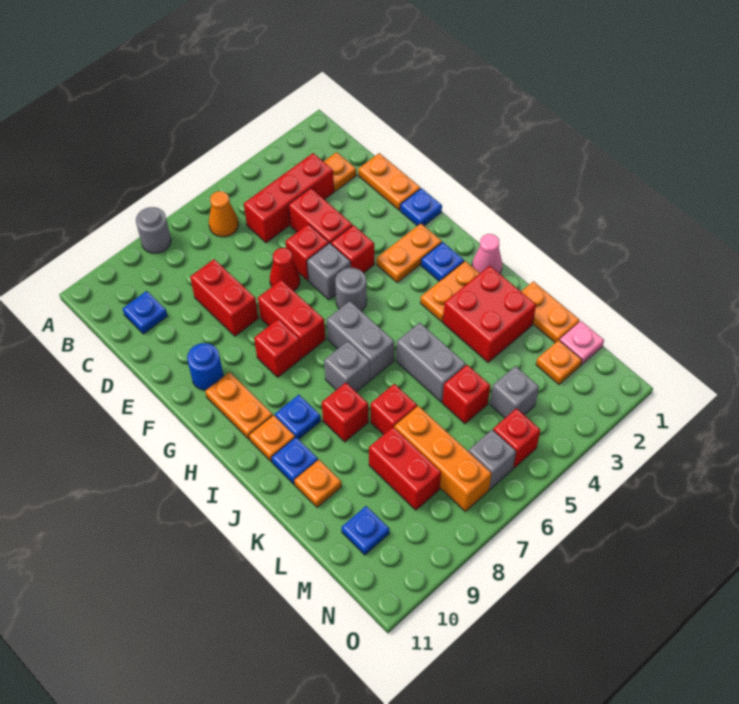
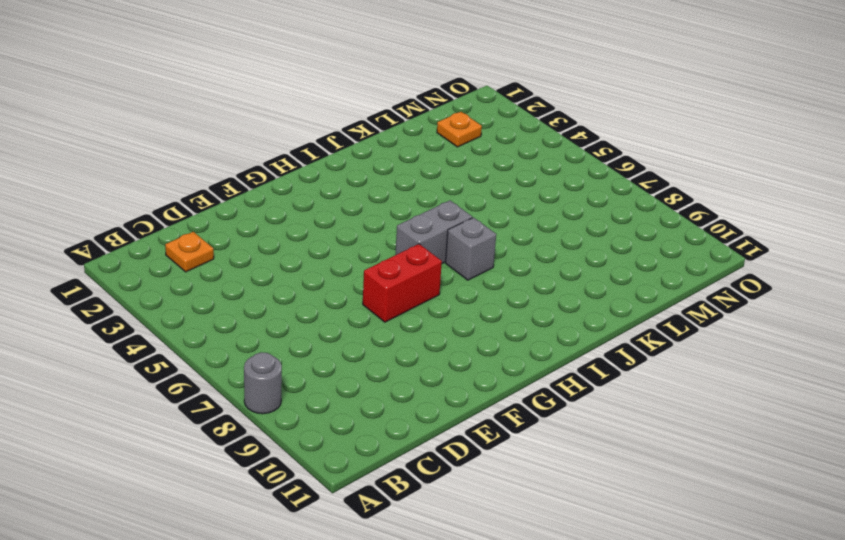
none -> orange 1x1 cone [209,191,239,237]
none -> red 1x3 brick [244,153,334,243]
none -> blue 1x1 plate [123,291,167,334]
none -> orange 1x2 plate [358,153,420,210]

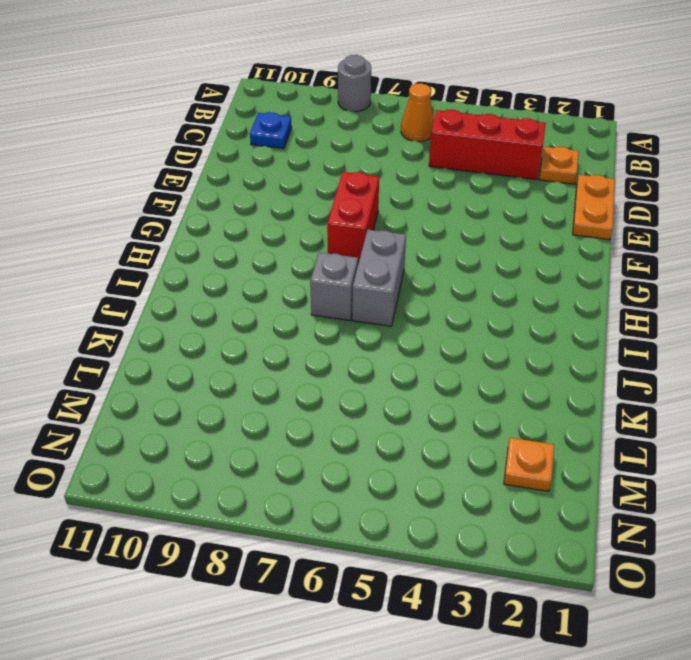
none -> red 1x2 brick [288,188,352,244]
none -> red 1x2 brick [190,259,258,336]
none -> red 1x1 brick [286,224,329,280]
none -> red 1x1 cone [270,248,300,291]

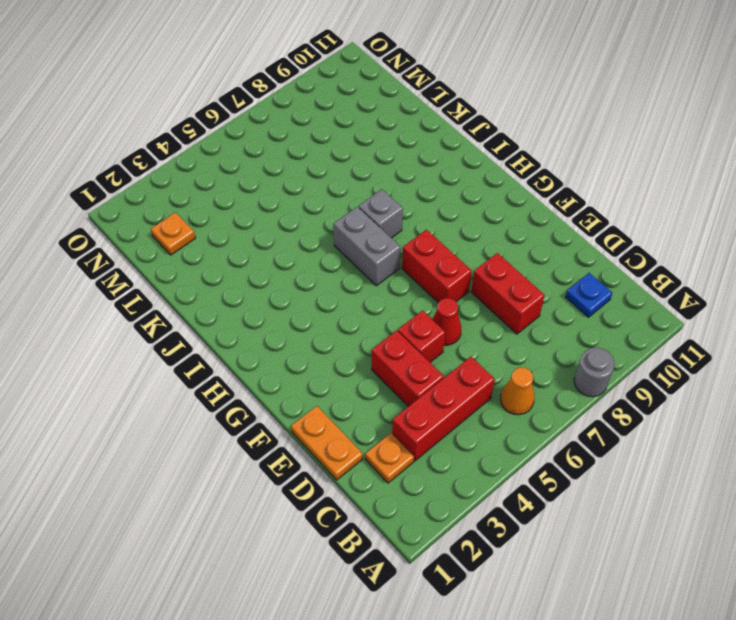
none -> blue 1x1 plate [400,188,442,226]
none -> red 1x1 brick [331,225,374,273]
none -> grey 1x1 brick [307,243,351,300]
none -> blue 1x1 round brick [187,343,223,390]

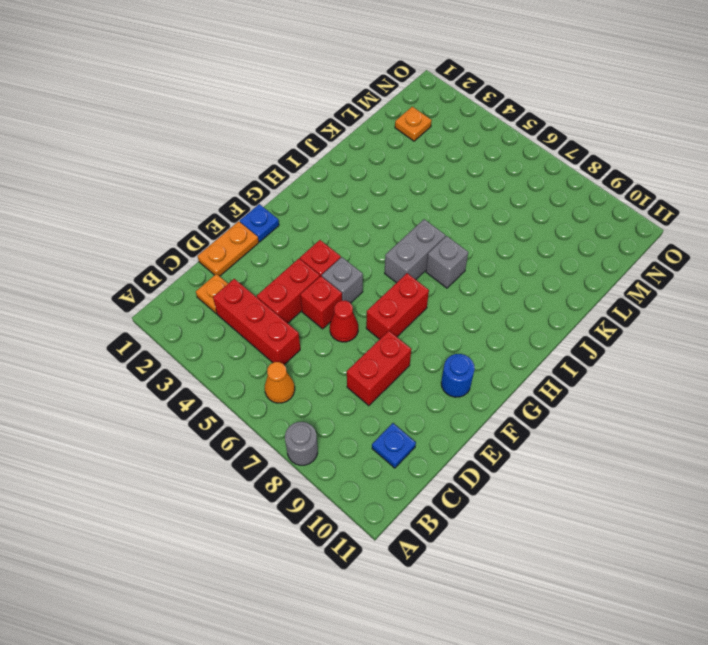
none -> orange 1x2 plate [377,224,442,283]
none -> grey 1x1 round brick [335,268,367,311]
none -> red 1x1 brick [254,319,301,377]
none -> orange 1x2 plate [205,372,273,439]

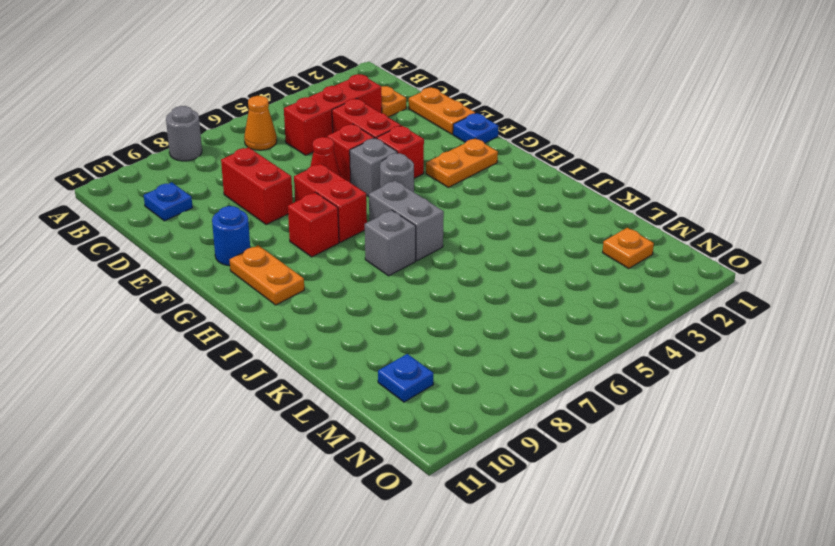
none -> blue 1x1 plate [421,242,464,281]
none -> pink 1x1 cone [472,234,502,274]
none -> orange 1x2 plate [420,261,480,322]
none -> blue 1x1 plate [275,395,321,439]

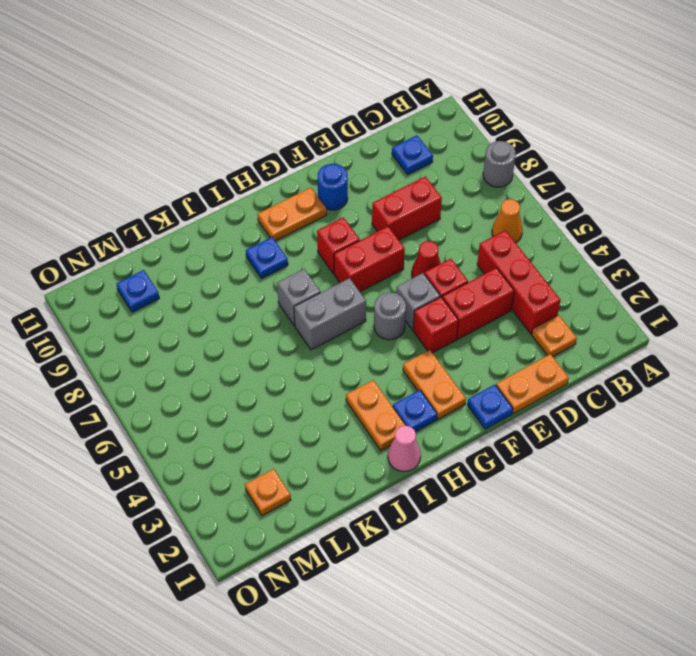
none -> orange 1x1 plate [249,415,295,462]
none -> red 2x2 brick [443,266,536,362]
none -> grey 1x2 brick [396,323,466,402]
none -> red 1x1 brick [322,383,368,442]

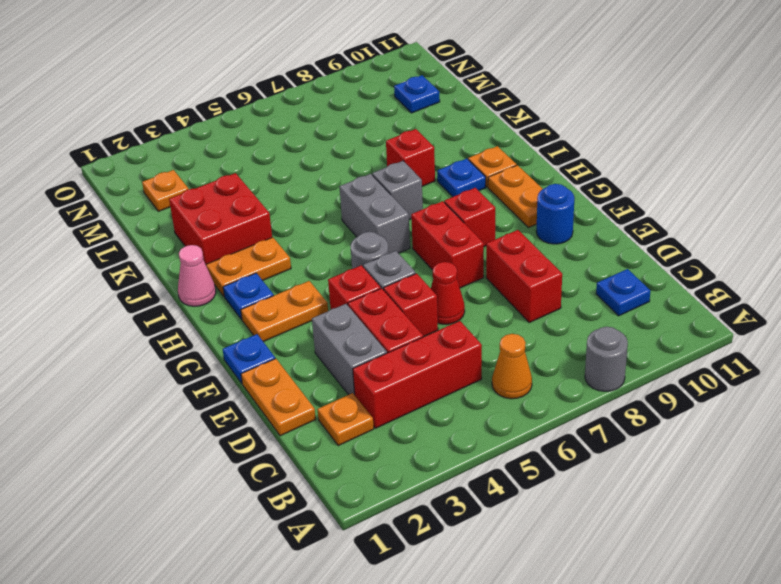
grey 1x2 brick [312,304,387,395] -> grey 1x2 brick moved to [396,323,466,402]
none -> blue 1x1 plate [271,437,318,484]
none -> orange 1x2 plate [521,281,580,343]
none -> red 1x1 brick [371,384,417,435]
none -> orange 1x1 plate [294,460,342,507]

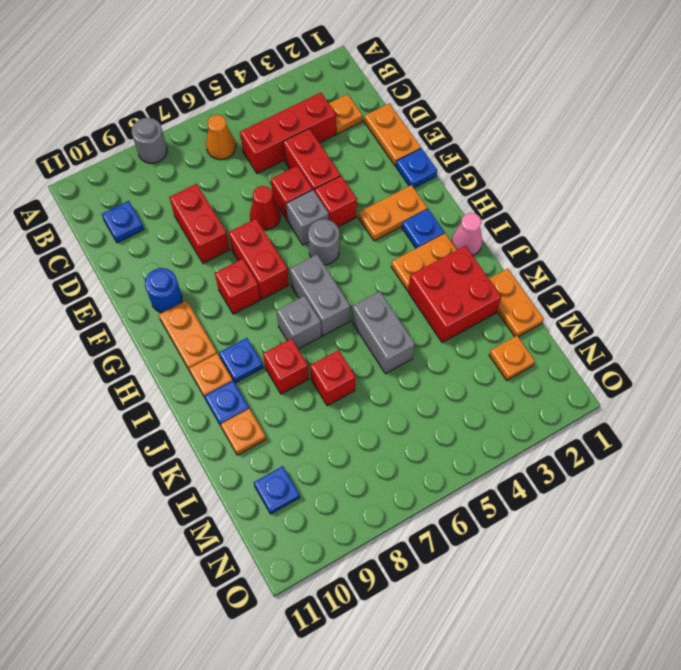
none -> red 1x1 brick [443,365,490,424]
none -> orange 1x3 brick [394,406,492,511]
none -> red 1x2 brick [369,427,441,510]
none -> pink 1x1 plate [560,321,604,365]

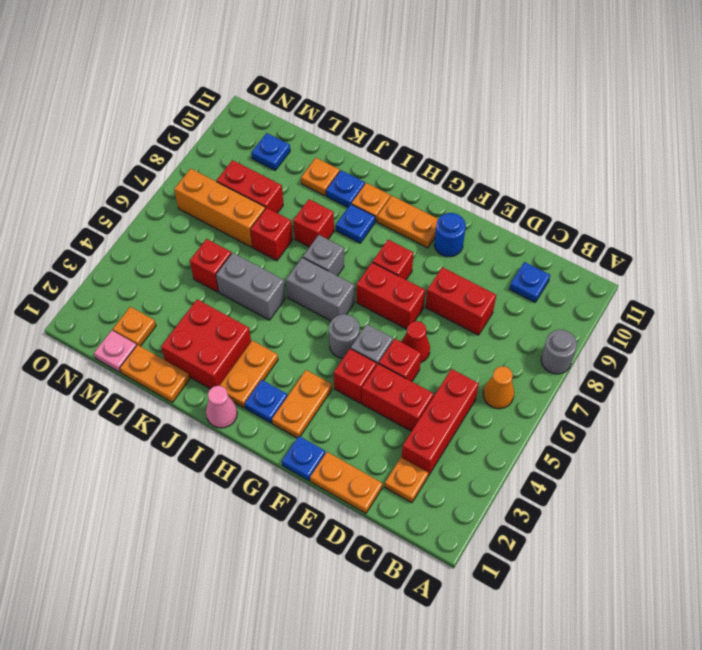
none -> grey 1x1 brick [490,366,539,418]
none -> red 1x1 brick [493,409,540,468]
none -> grey 1x1 brick [469,430,516,490]

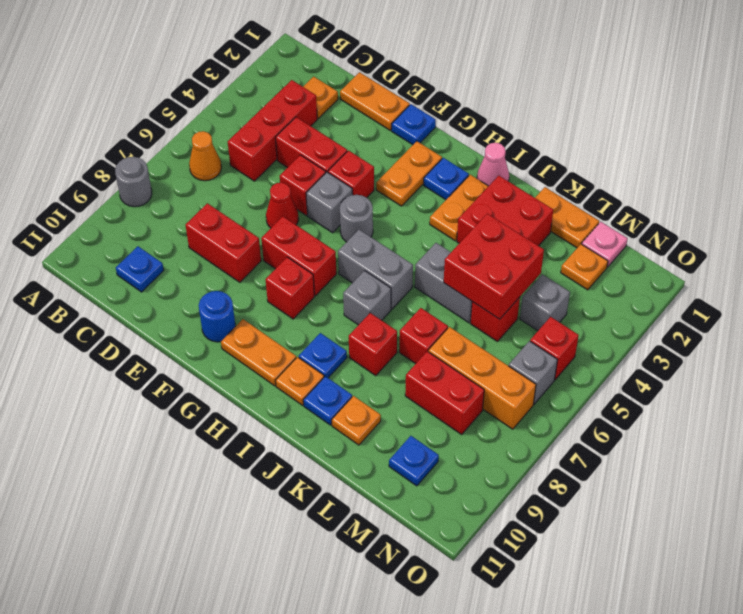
red 2x2 brick [444,214,544,319] -> none

